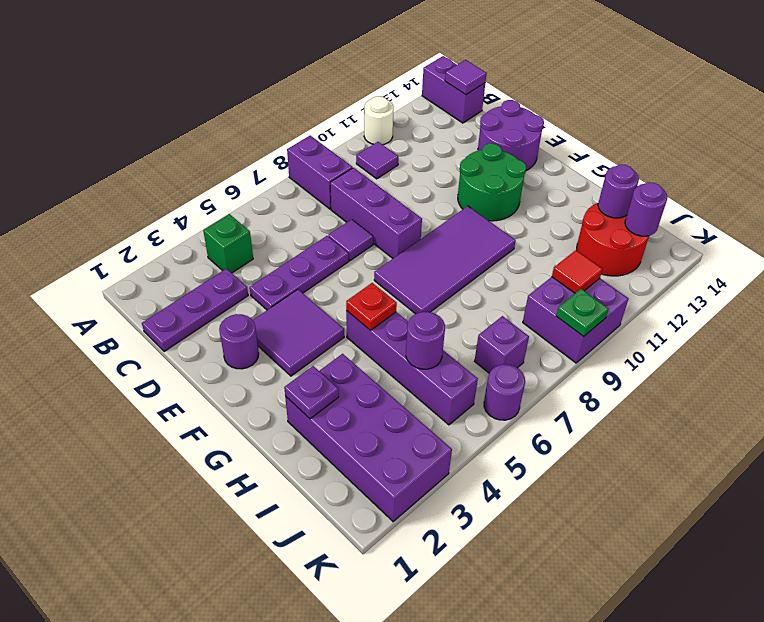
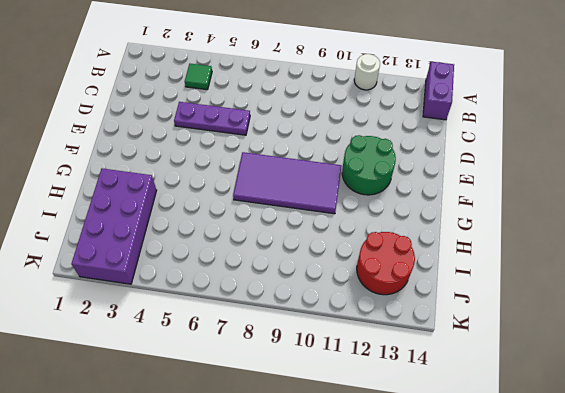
green 1x1 tile [185,64,212,90] -> green 1x1 brick [203,214,253,273]
none -> purple 1x2 brick [287,136,352,209]
none -> purple 1x1 tile [356,142,398,179]
none -> purple 1x3 plate [142,269,248,351]

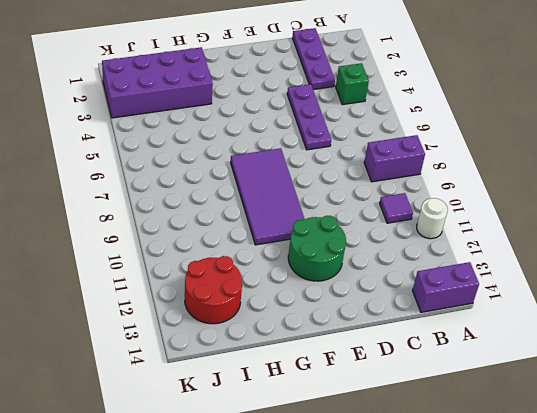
none -> purple 1x3 brick [330,168,422,258]
none -> purple 1x1 tile [328,219,373,261]
none -> purple 2x2 round brick [478,100,544,171]

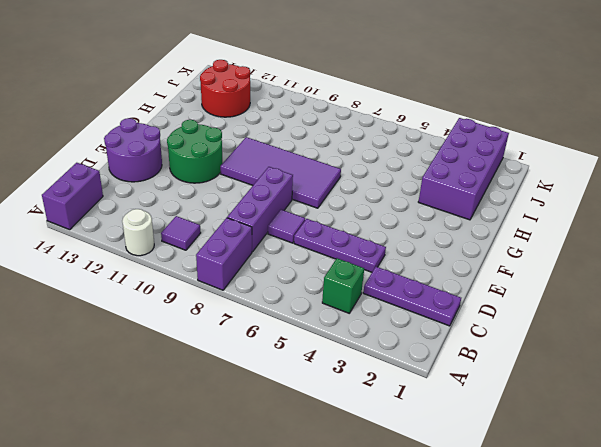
none -> purple 1x1 round brick [219,314,259,369]
none -> purple 2x2 tile [253,289,344,376]
none -> purple 1x4 brick [346,311,478,425]

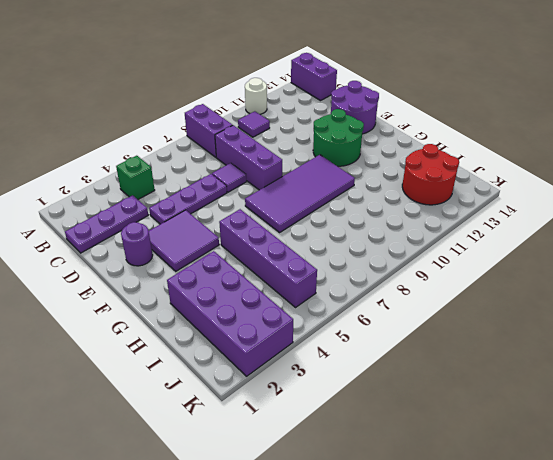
none -> purple 1x1 brick [475,316,529,373]
none -> purple 2x2 brick [523,277,629,363]
none -> purple 1x1 round brick [484,364,525,420]

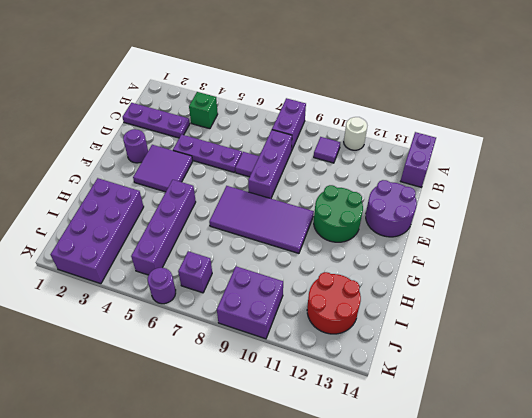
none -> purple 1x1 tile [445,60,487,95]
none -> red 1x1 plate [346,283,397,330]
none -> purple 1x1 plate [284,366,339,419]

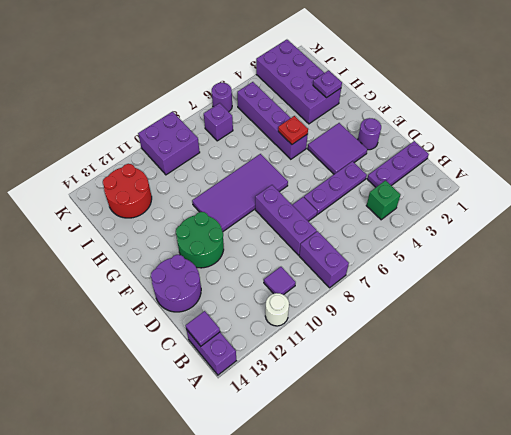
none -> purple 1x1 round brick [406,312,445,369]
none -> purple 1x1 round brick [598,165,639,218]
none -> red 1x1 tile [552,250,602,293]

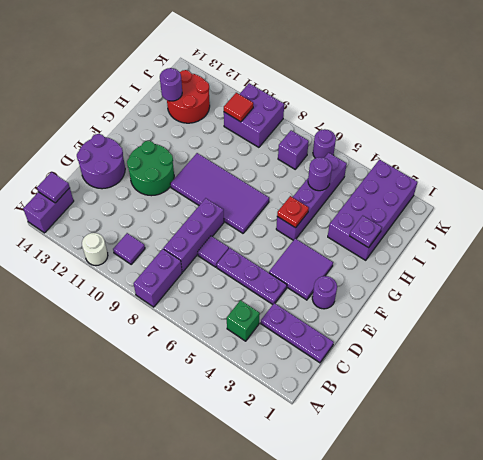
none -> purple 1x1 round brick [625,182,668,236]
none -> green 1x1 plate [556,289,609,337]

